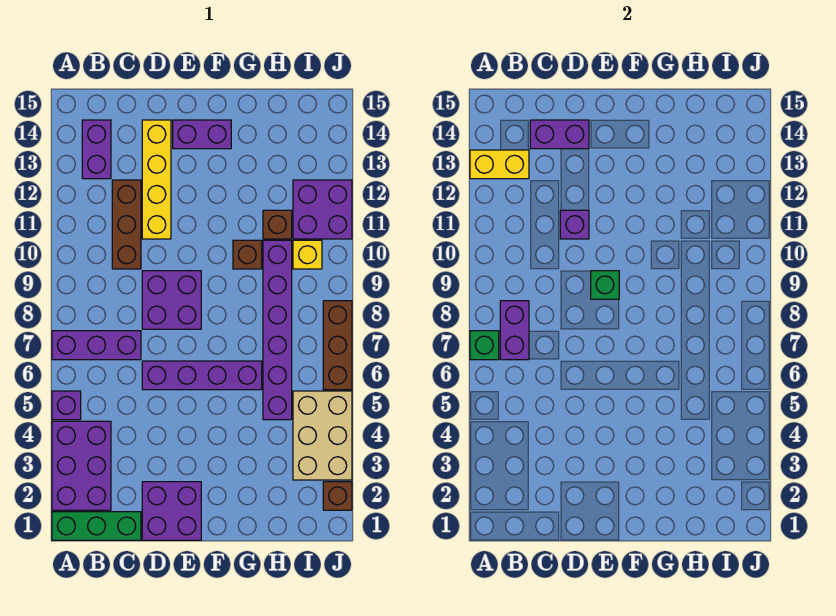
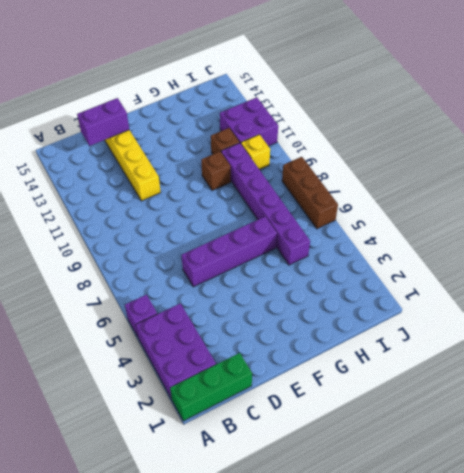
none -> purple 1x3 brick [52,331,141,360]
none -> purple 1x2 brick [82,120,111,179]
none -> brown 1x3 brick [112,180,141,269]

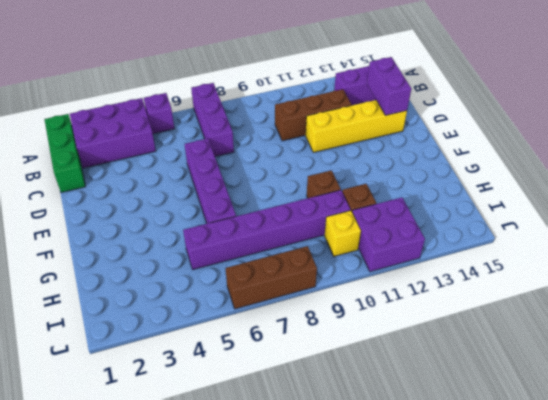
none -> purple 2x2 brick [142,482,201,540]
none -> purple 2x2 brick [142,271,201,329]
none -> purple 1x2 brick [173,120,231,149]

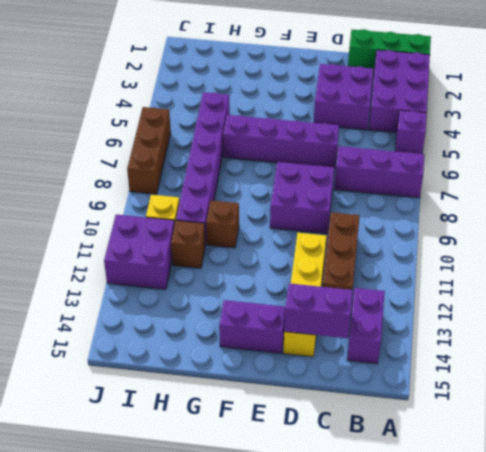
purple 2x2 brick [314,64,373,130] -> purple 2x2 brick moved to [142,482,201,540]
none -> tan 2x3 brick [293,391,352,480]
none -> brown 1x1 brick [323,482,352,510]
none -> green 1x1 brick [470,331,499,360]

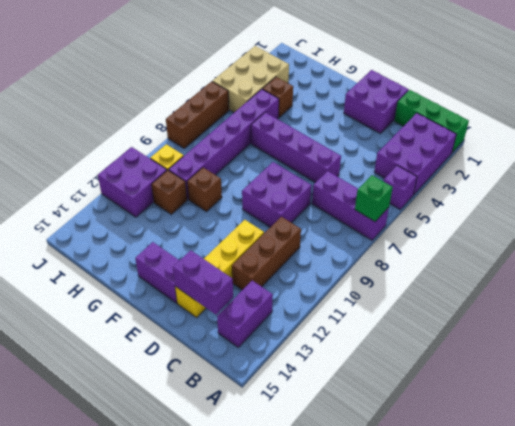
brown 1x1 brick [263,77,293,117] -> brown 1x1 brick moved to [323,482,352,510]
none -> yellow 1x2 brick [470,150,529,179]
none -> purple 1x2 brick [500,301,529,360]
none -> purple 1x1 brick [560,210,589,239]

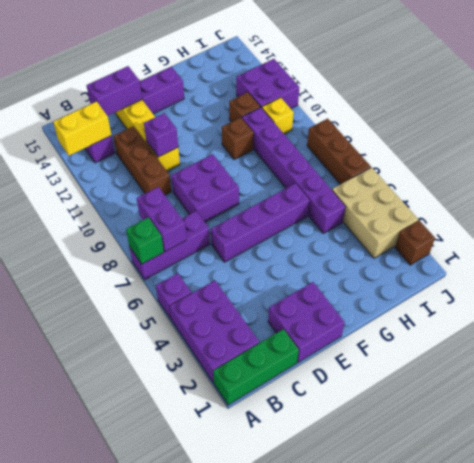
none -> green 1x1 brick [591,271,619,299]

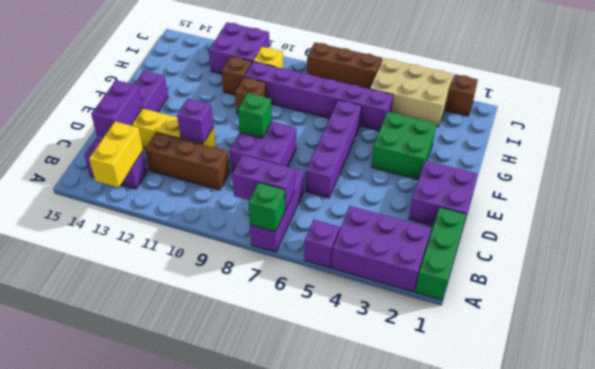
green 2x2 brick [371,112,436,180] -> none

